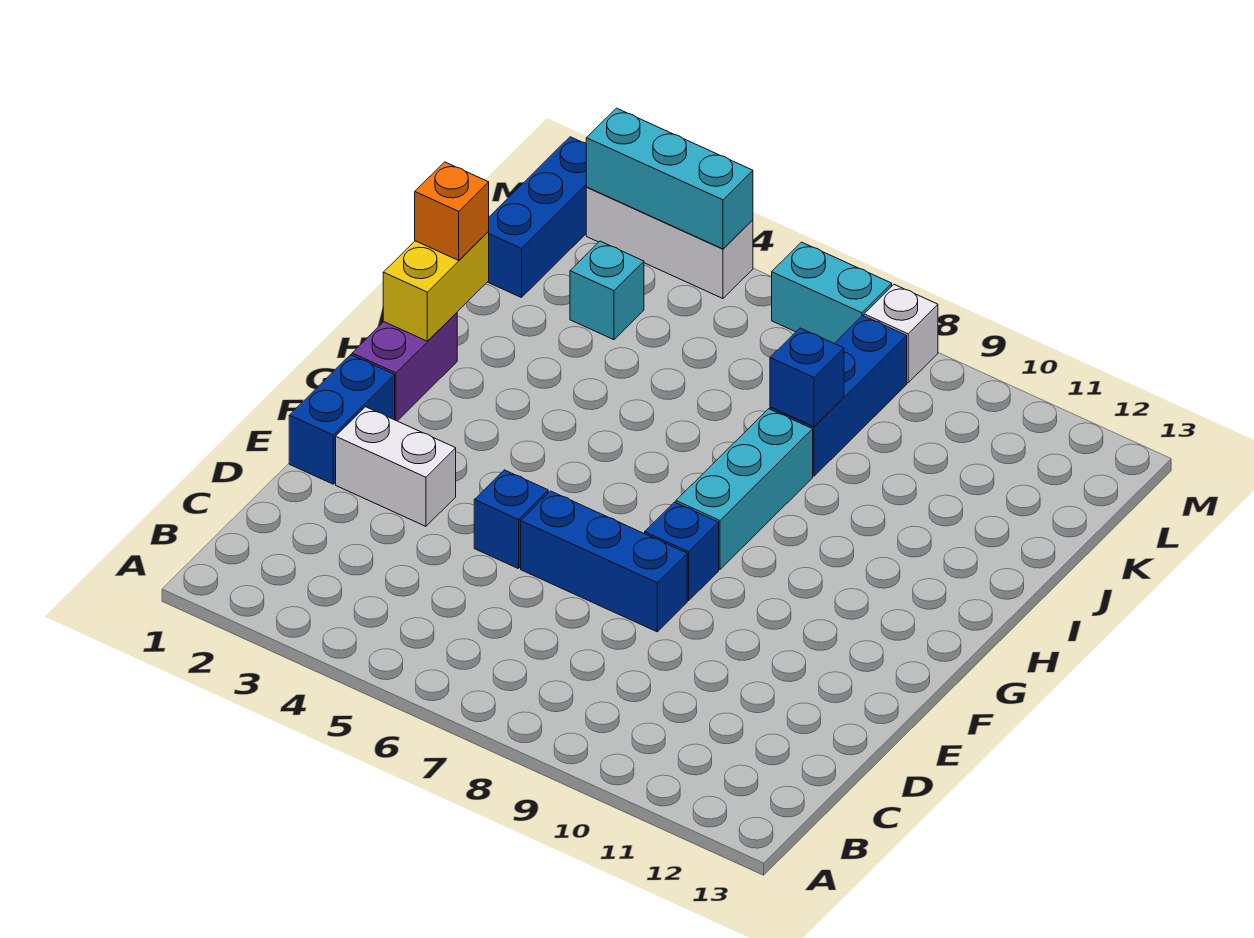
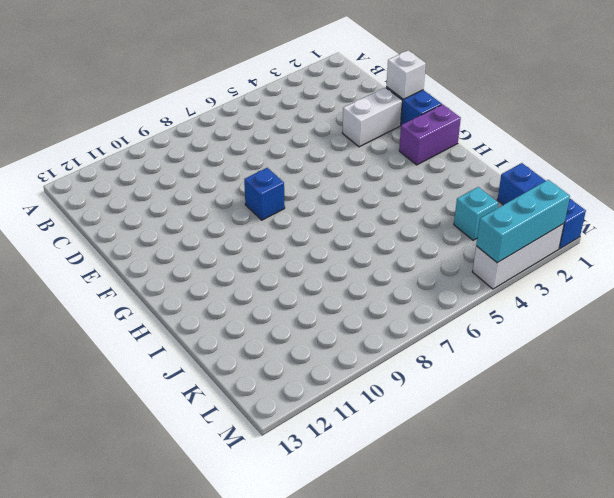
white 1x1 brick [386,50,426,99] -> white 1x1 brick moved to [864,284,938,383]
purple 1x2 brick [399,104,461,165] -> purple 1x2 brick turned to [352,313,457,421]
none -> blue 1x1 brick [474,470,548,569]
none -> blue 1x3 brick [521,491,687,632]
none -> cyan 1x3 brick [676,409,813,570]

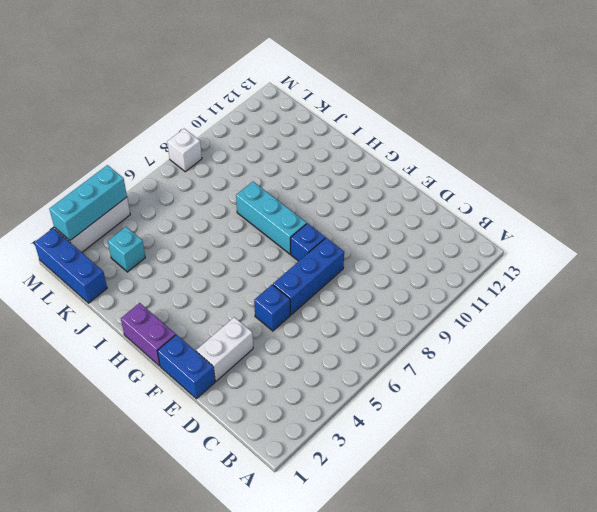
none -> blue 1x3 brick [770,315,907,476]
none -> cyan 1x2 brick [772,242,892,343]
none -> yellow 1x2 brick [383,232,489,341]

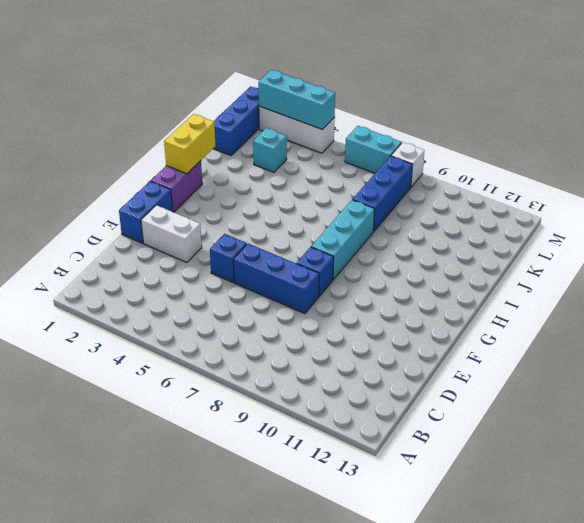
none -> blue 1x1 brick [770,328,844,427]
none -> orange 1x1 brick [415,162,489,260]

